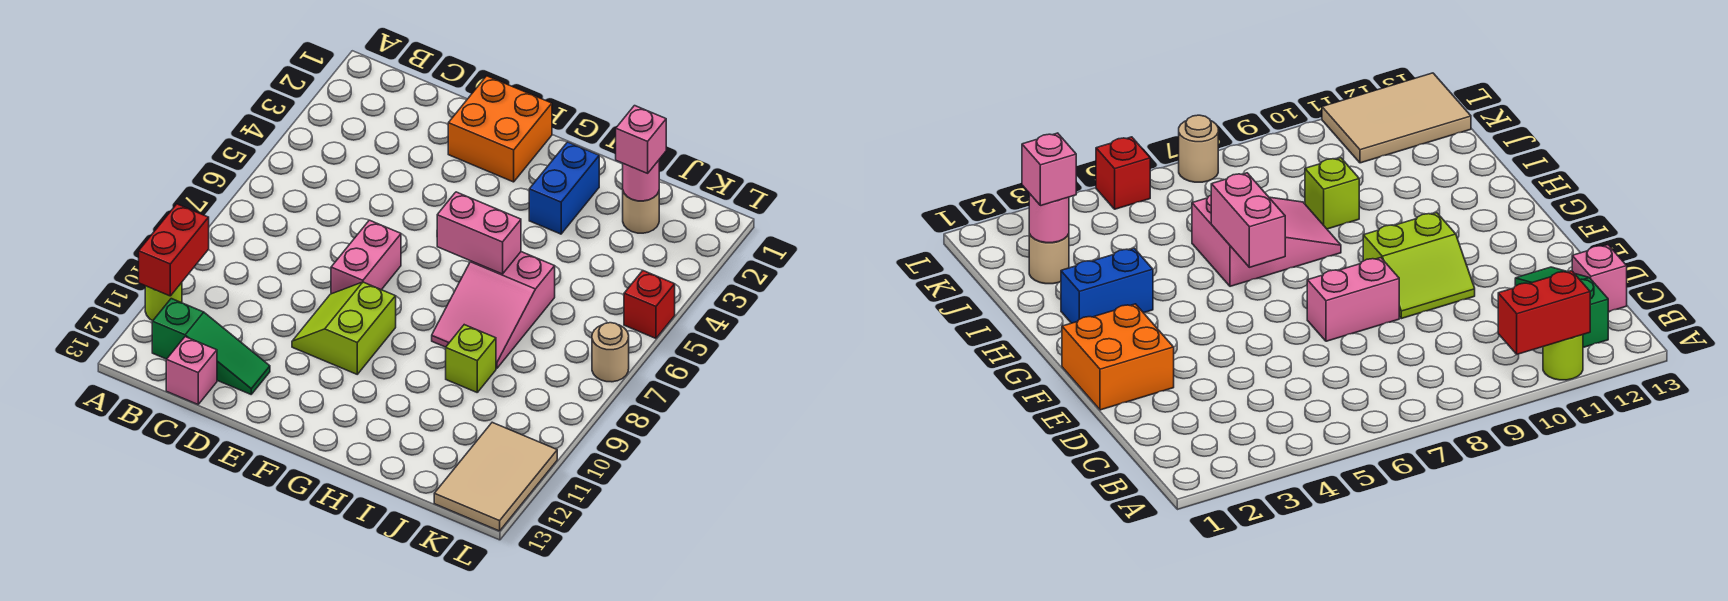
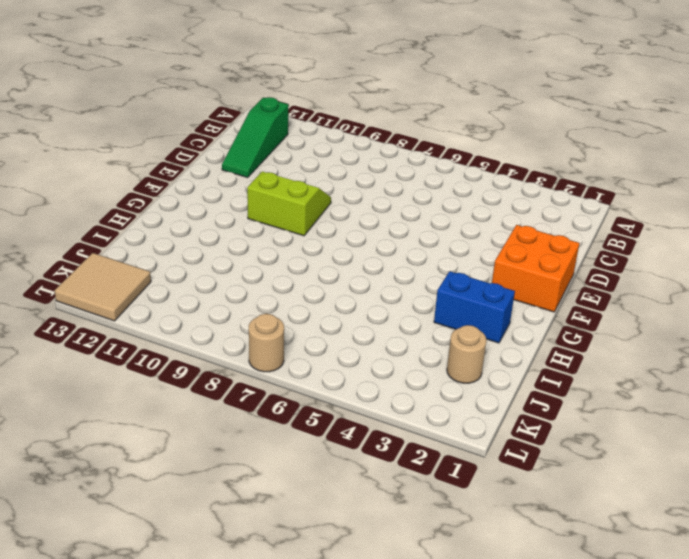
tan 2x2 tile [55,253,151,321] -> tan 2x3 tile [434,422,557,531]
none -> lime 1x1 round brick [145,283,182,321]
none -> pink 1x1 brick [166,337,217,404]
none -> pink 1x2 brick [331,220,401,294]

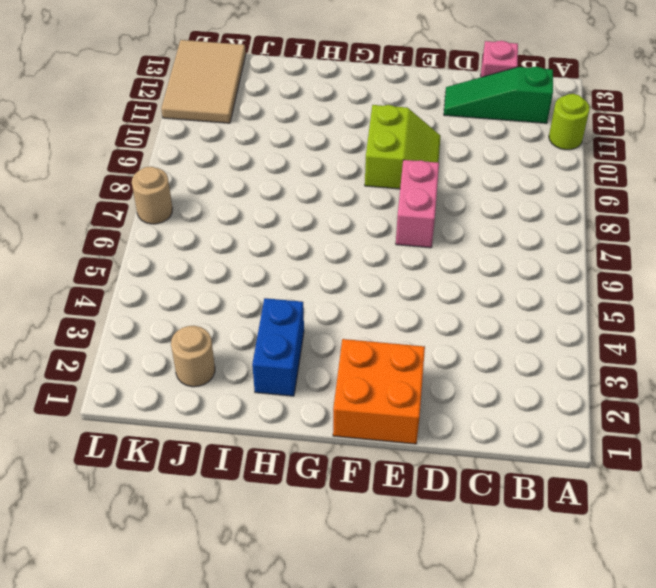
none -> pink 2x3 slope [432,252,555,369]
none -> lime 1x1 brick [446,325,496,392]
none -> red 1x1 brick [624,271,675,338]

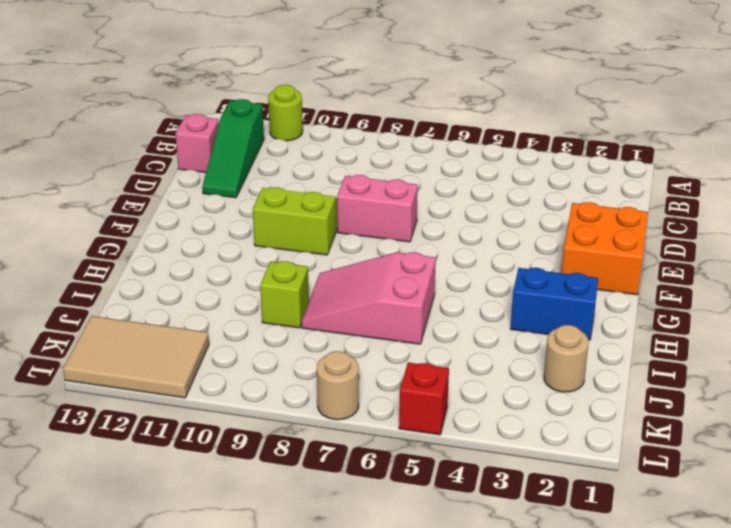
none -> red 1x2 brick [139,204,209,296]
none -> pink 1x2 brick [437,192,521,274]
none -> pink 1x1 round brick [623,160,659,201]

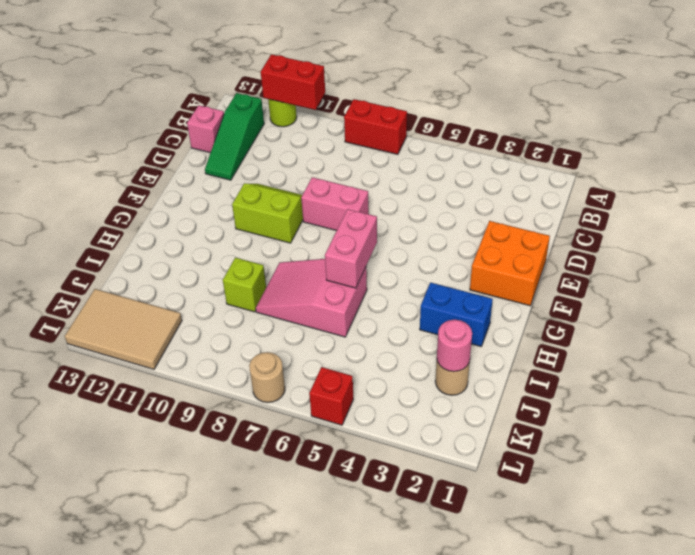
red 1x2 brick [344,99,407,154] -> none
none -> pink 1x1 brick [616,106,666,173]

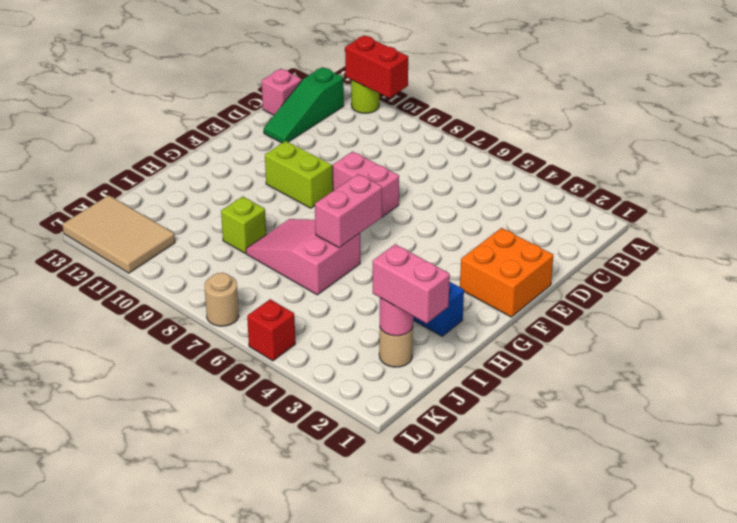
pink 1x2 brick [373,244,450,323] -> pink 1x1 brick [616,106,666,173]

